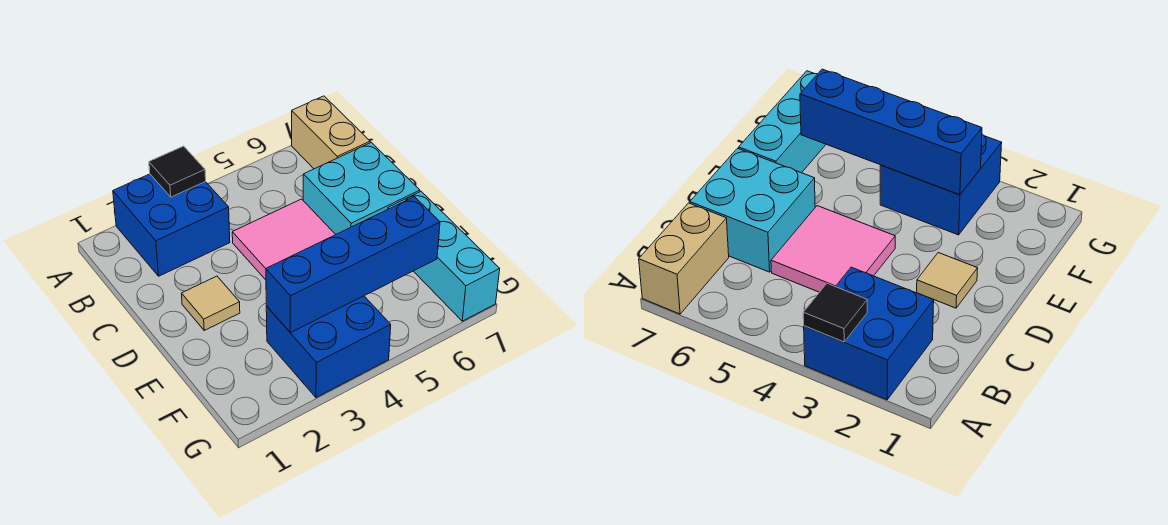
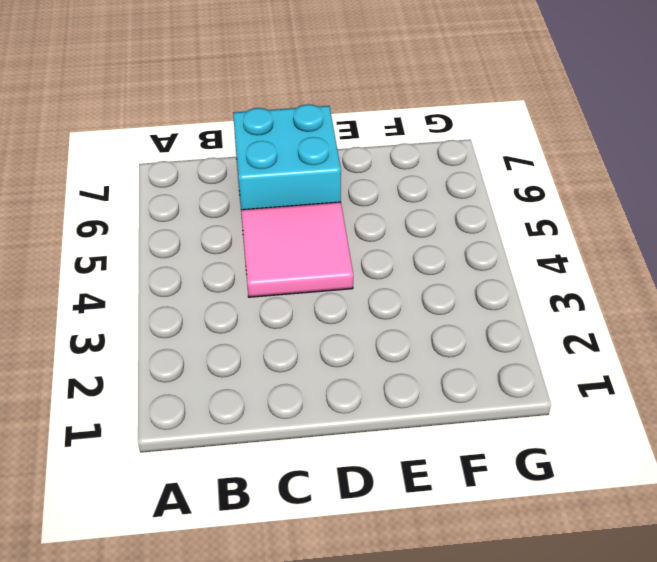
none -> blue 2x2 brick [113,174,230,276]
none -> tan 1x2 brick [292,96,370,169]

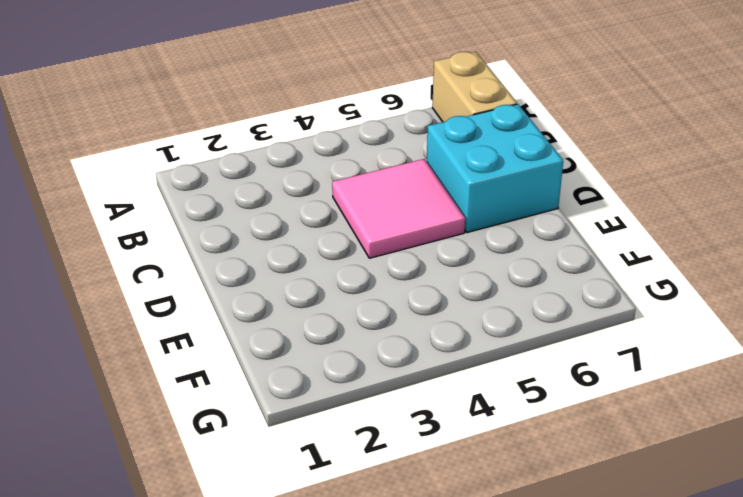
none -> blue 2x2 brick [113,174,230,276]
none -> tan 1x1 tile [182,276,240,330]

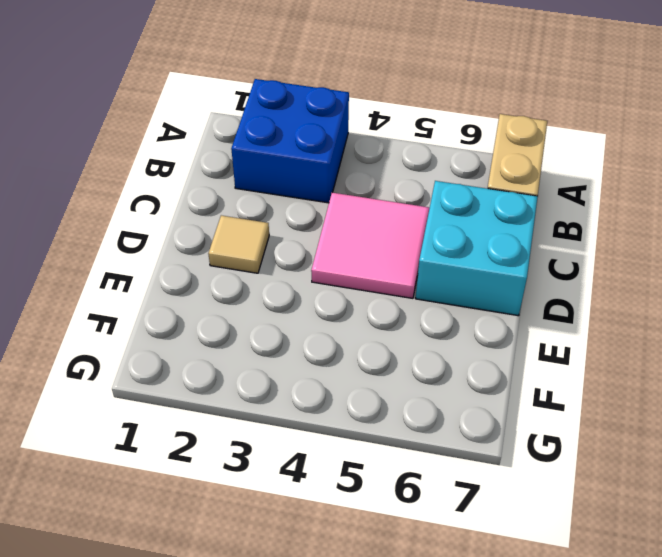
none -> cyan 1x3 brick [388,192,500,321]
none -> blue 2x2 brick [266,296,391,398]

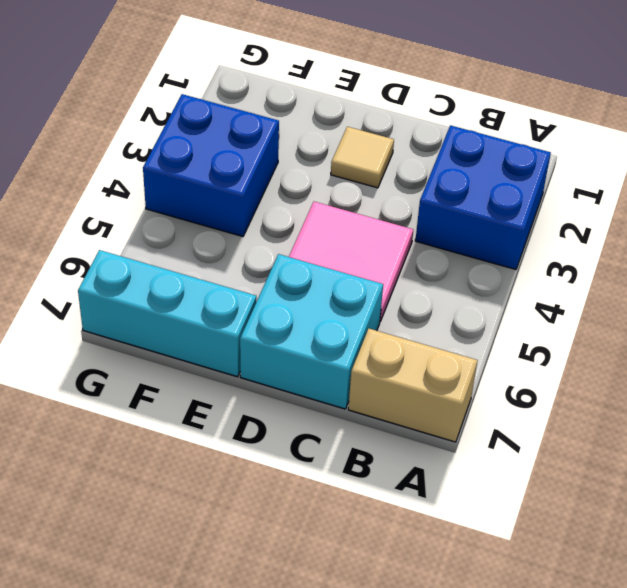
none -> black 1x1 tile [149,146,206,197]
none -> blue 1x4 brick [266,197,440,333]

